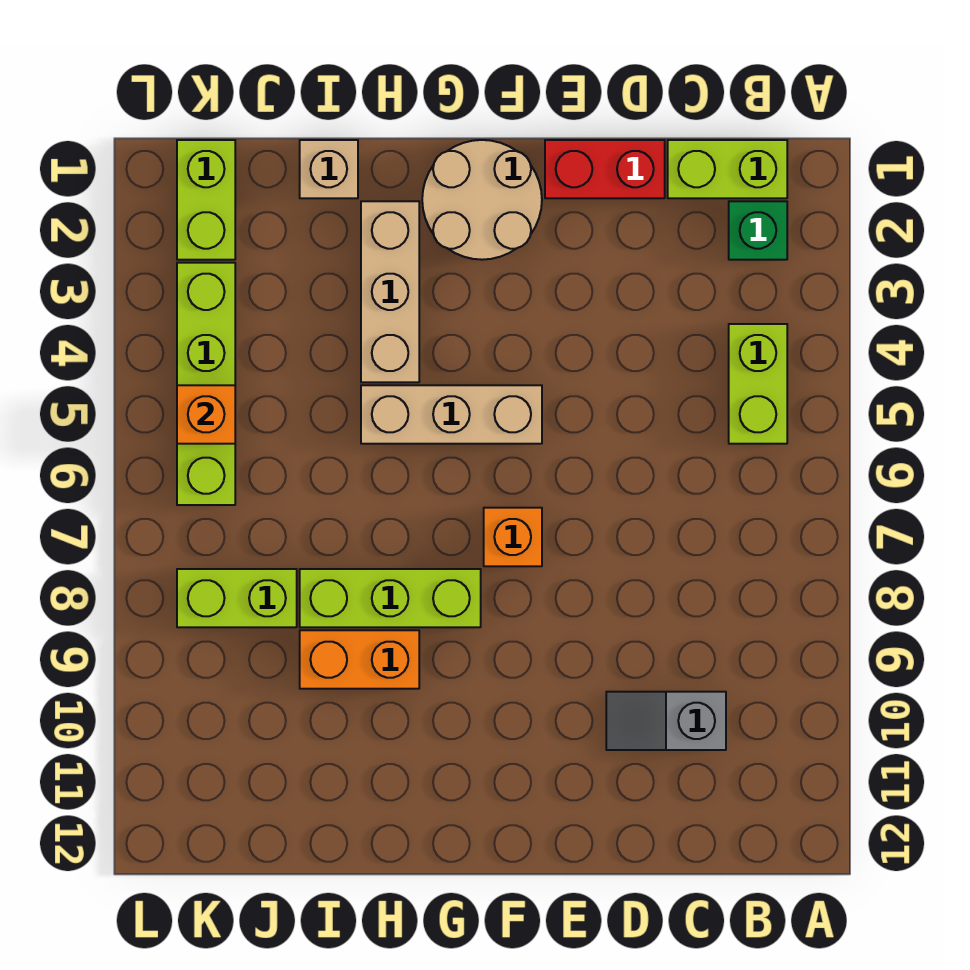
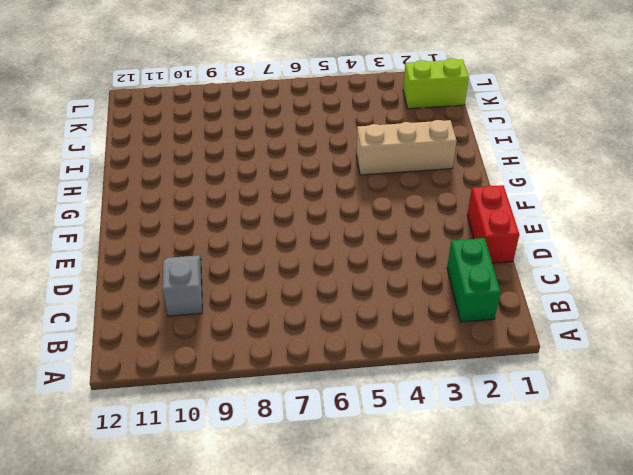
green 1x2 brick [447,238,500,322] -> green 1x1 brick [729,201,787,260]
none -> lime 1x2 brick [668,140,787,198]
none -> lime 1x2 brick [729,324,787,444]
none -> tan 2x2 round brick [422,140,542,260]

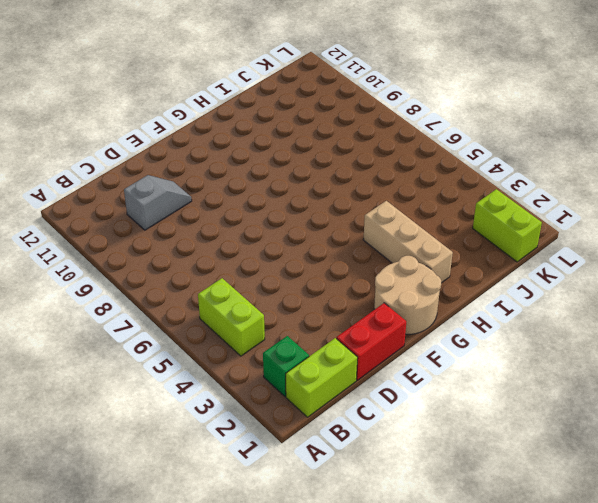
none -> tan 1x3 brick [361,385,542,444]
none -> orange 1x1 brick [484,508,542,566]
none -> lime 1x3 brick [300,569,481,627]

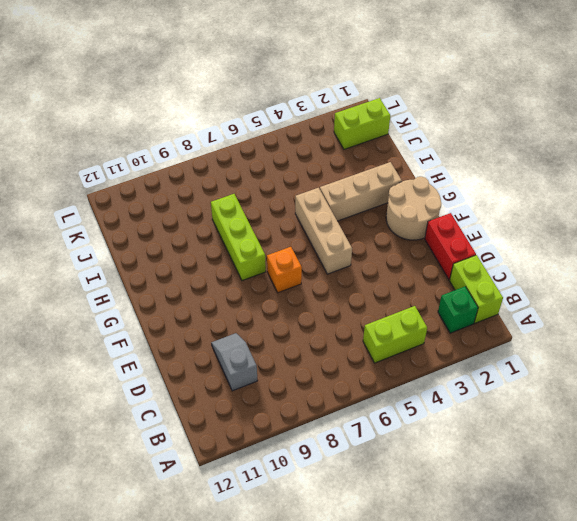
none -> orange 1x2 brick [300,630,419,689]
none -> tan 1x1 brick [300,140,358,198]
none -> lime 1x2 brick [177,569,297,627]

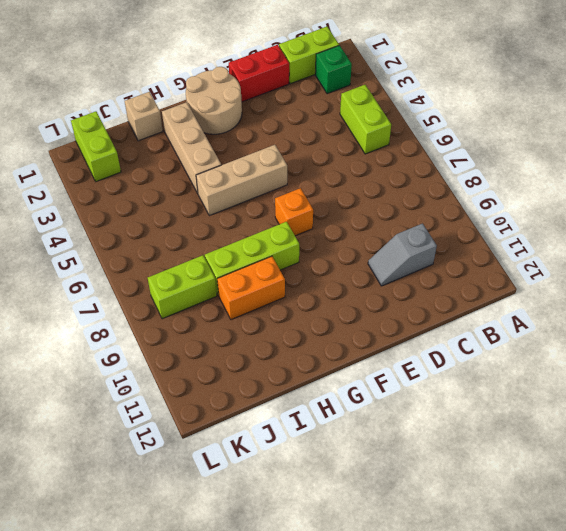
none -> lime 1x4 brick [177,263,235,505]
none -> orange 1x1 brick [177,385,235,444]

